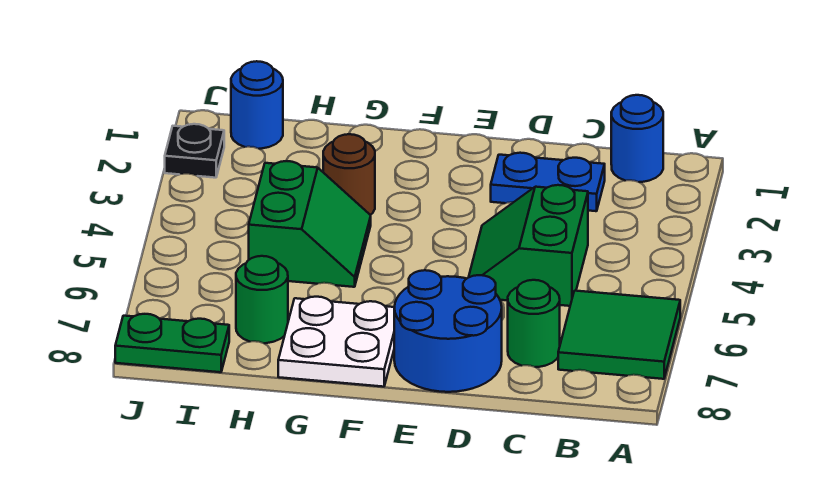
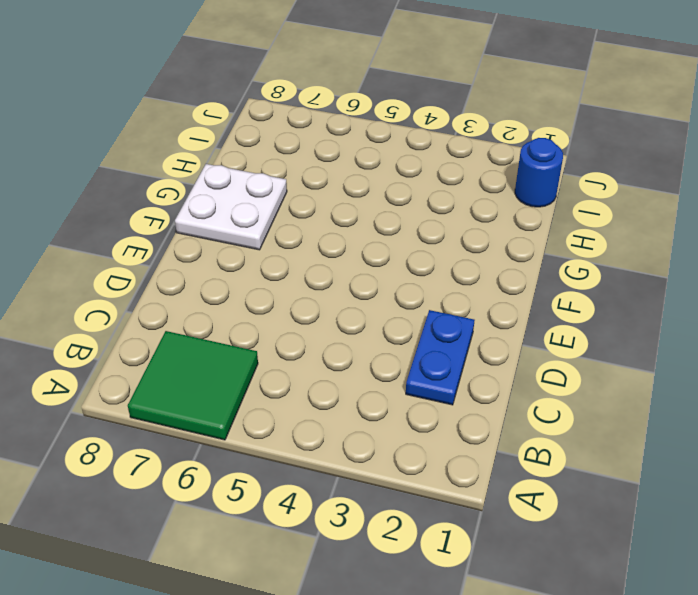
none -> blue 1x1 round brick [611,95,663,182]
none -> green 2x2 slope [469,185,588,306]
none -> green 1x1 round brick [508,280,560,367]

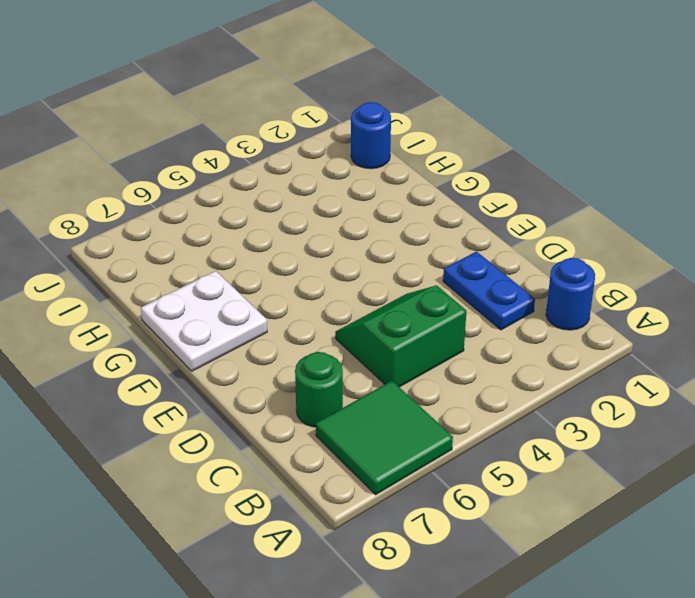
none -> blue 2x2 round brick [394,270,502,392]
none -> brown 1x1 round brick [323,134,375,215]
none -> green 2x2 slope [249,161,371,287]

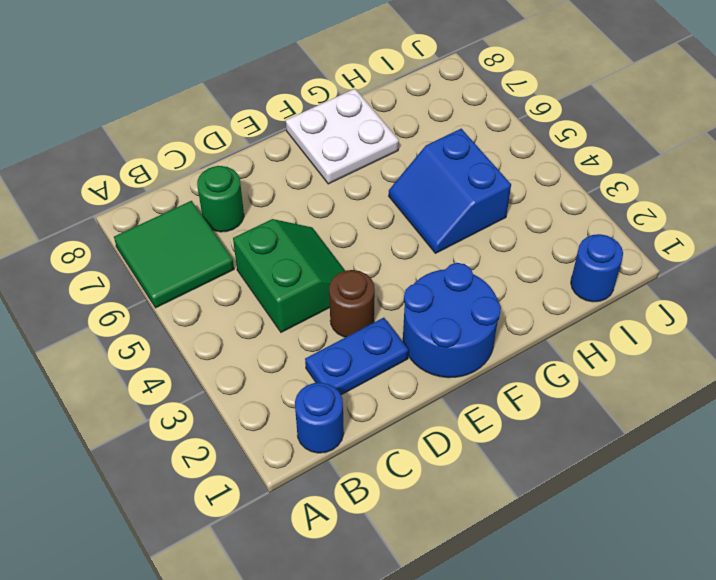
brown 1x1 round brick [329,270,375,337] -> brown 1x1 round brick moved to [323,134,375,215]
blue 2x2 round brick [403,263,501,378] -> blue 2x2 round brick moved to [394,270,502,392]
blue 2x2 slope [389,129,511,253] -> green 2x2 slope [249,161,371,287]
none -> green 1x1 round brick [236,256,288,343]
none -> green 1x2 plate [115,314,229,372]
none -> black 1x1 plate [165,124,224,178]

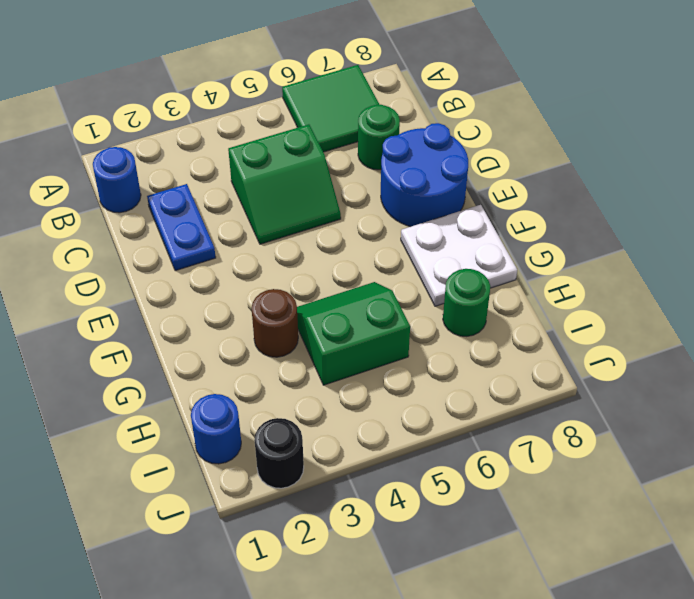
black 1x1 round brick [255,418,304,488] -> black 1x1 plate [165,124,224,178]
none -> green 1x2 plate [115,314,229,372]

